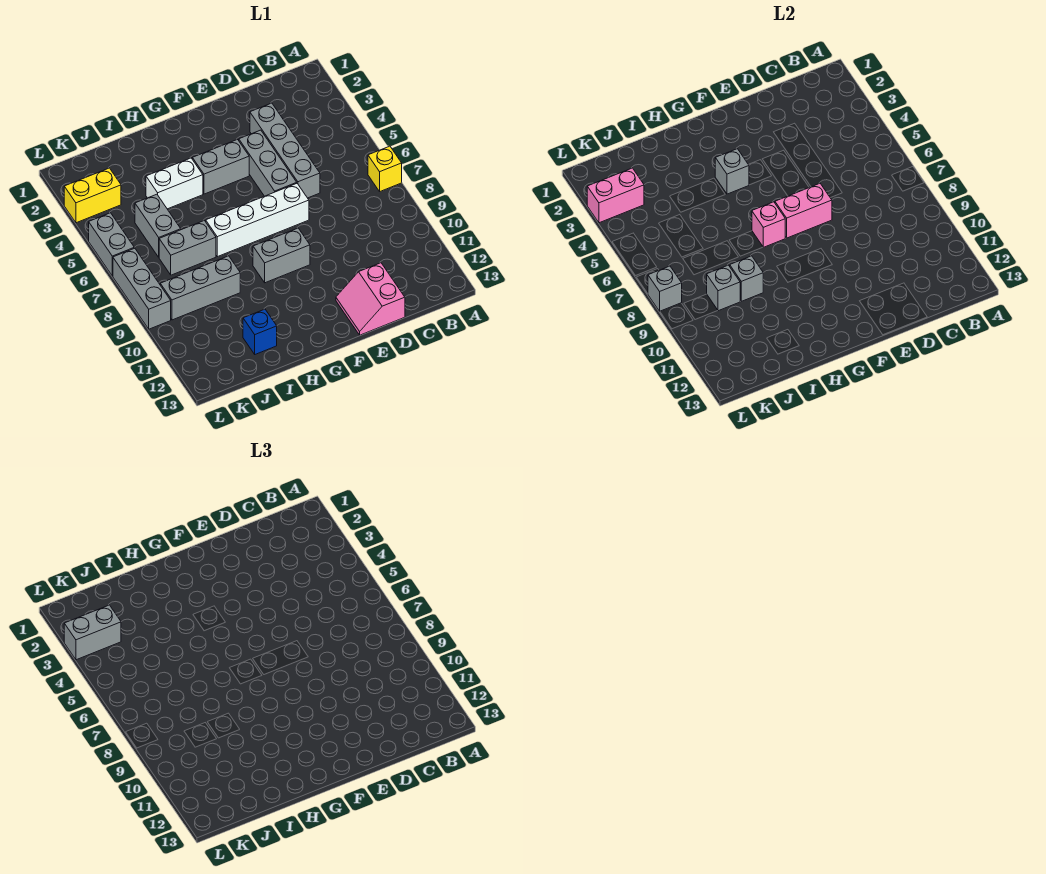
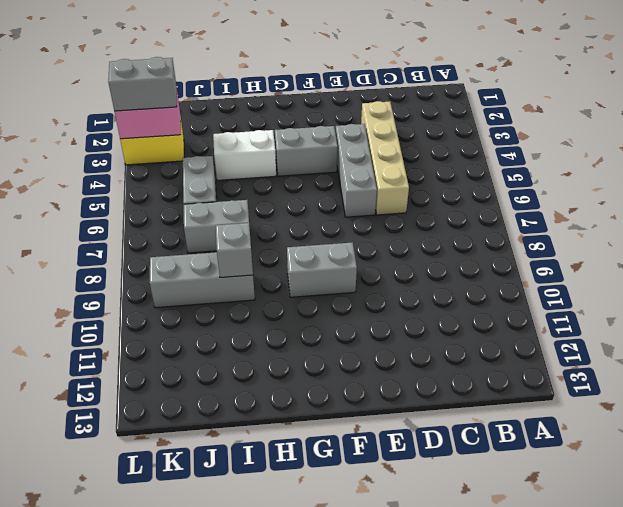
tan 1x4 brick [361,101,409,215] -> grey 1x4 brick [250,103,320,198]
none -> yellow 1x1 brick [368,146,402,191]
none -> pink 2x2 slope [336,263,405,335]
none -> white 1x4 brick [206,184,309,257]

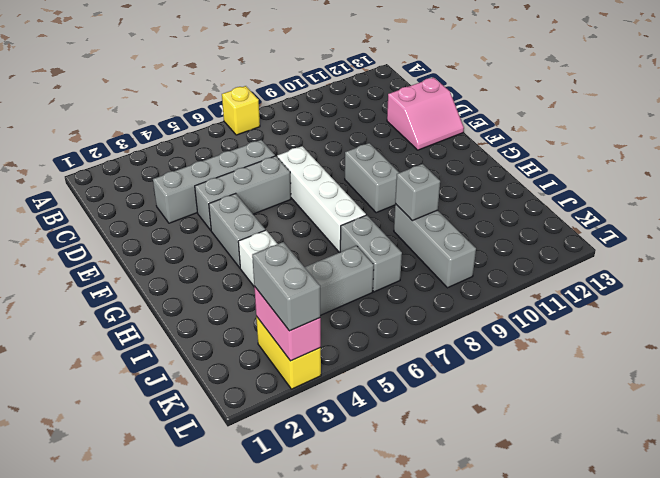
none -> blue 1x1 brick [243,309,277,354]
none -> grey 1x2 brick [89,213,134,276]
none -> grey 1x3 brick [113,248,171,329]

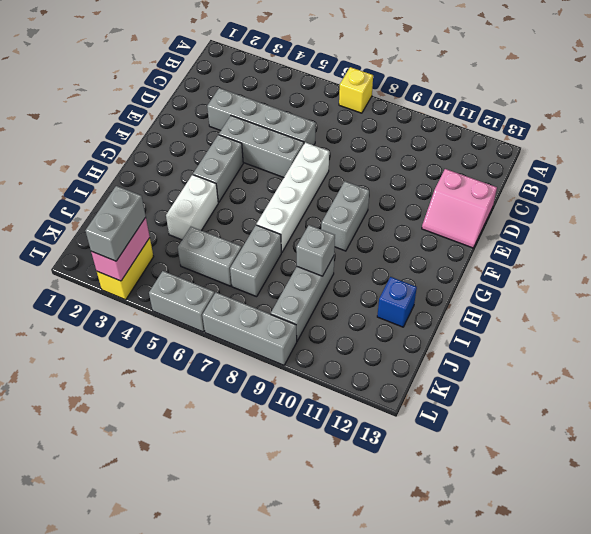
none -> pink 1x2 brick [775,184,832,238]
none -> grey 1x1 brick [715,149,749,194]
none -> pink 1x1 brick [752,202,785,247]

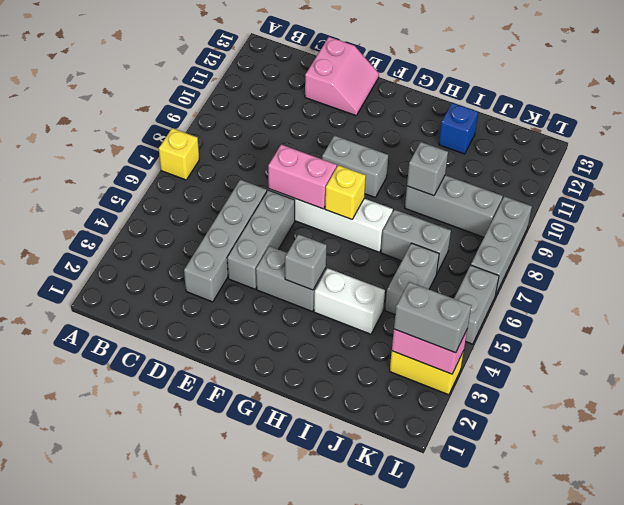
yellow 1x1 brick [325,165,366,219] -> pink 1x1 brick [752,202,785,247]
none -> grey 1x1 brick [707,265,740,311]
none -> grey 1x1 brick [648,266,682,311]

